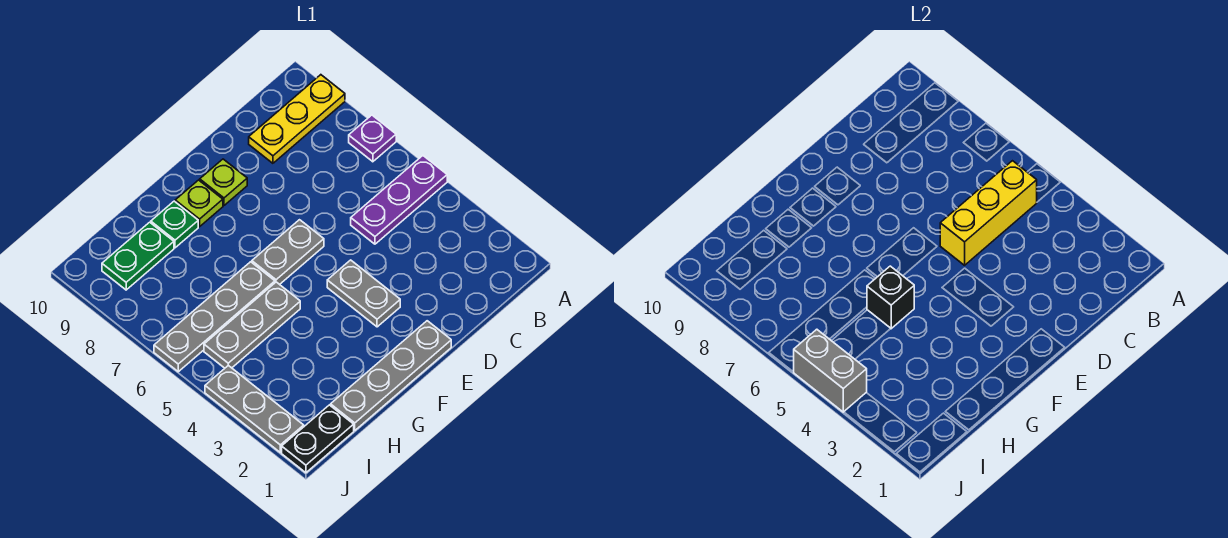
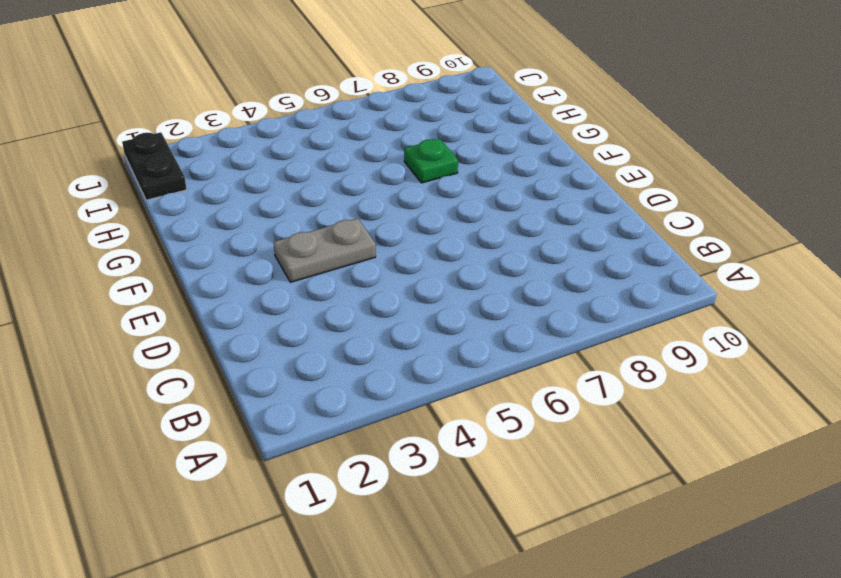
green 1x1 plate [404,139,458,183] -> green 1x1 plate moved to [151,201,198,248]
none -> purple 1x3 plate [351,156,447,244]
none -> purple 1x1 plate [349,115,396,162]
none -> yellow 1x3 plate [249,75,345,163]

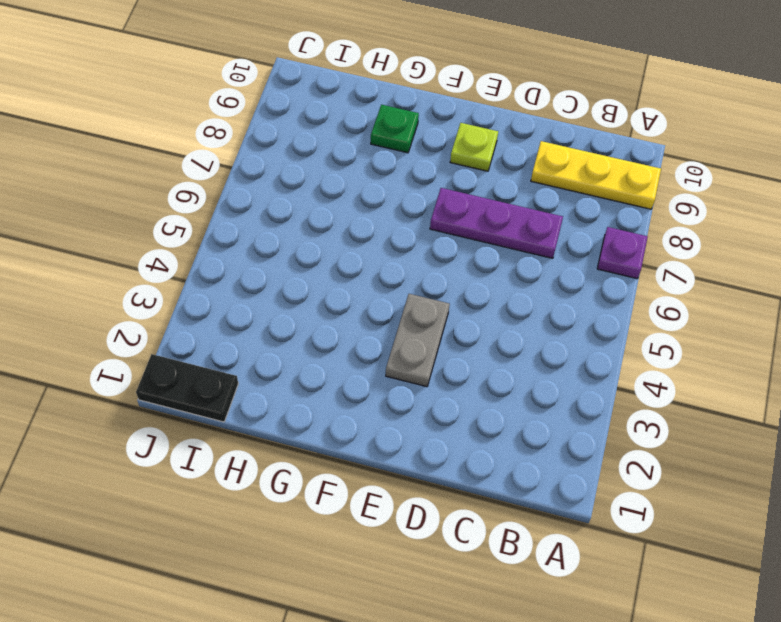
purple 1x3 plate [430,188,563,258] -> purple 1x3 plate moved to [351,156,447,244]
none -> grey 1x4 plate [331,321,451,430]
none -> grey 1x2 plate [252,220,324,284]
none -> lime 1x1 plate [175,180,223,227]

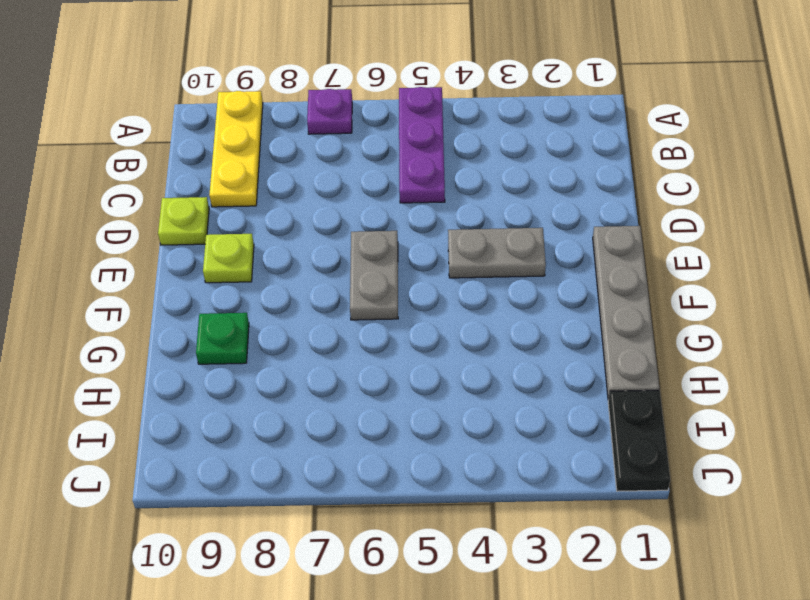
lime 1x1 plate [158,197,209,245] -> lime 1x1 plate moved to [175,180,223,227]
none -> grey 1x3 plate [204,282,300,368]
none -> grey 1x4 plate [154,262,275,372]
none -> green 1x2 plate [102,222,174,290]

